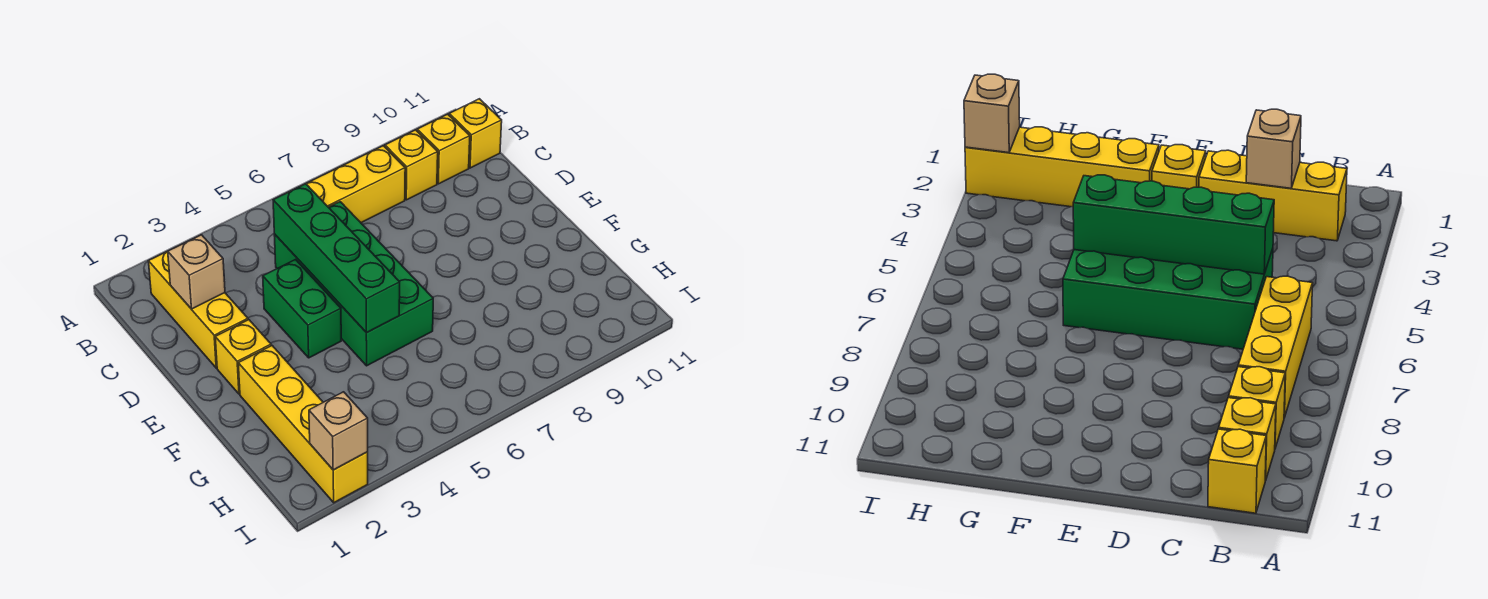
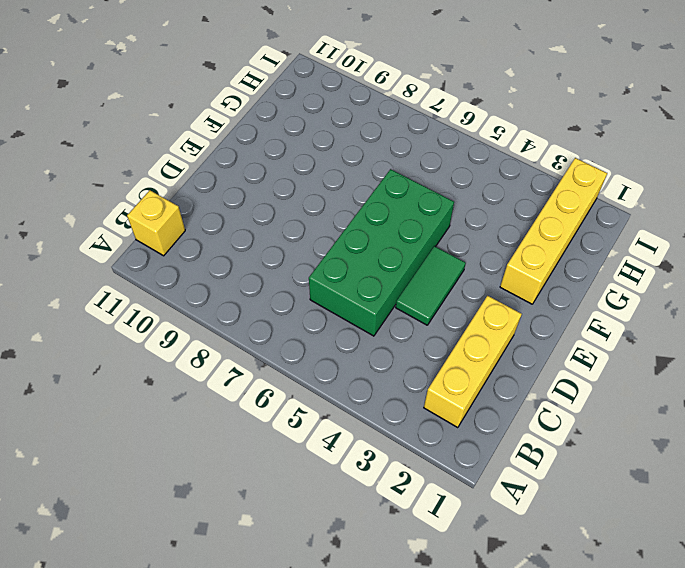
green 1x2 tile [396,246,466,325] -> green 1x2 brick [263,260,341,358]
none -> yellow 1x3 brick [306,146,405,223]
none -> yellow 1x1 brick [385,130,438,200]
none -> yellow 1x1 brick [417,114,470,184]

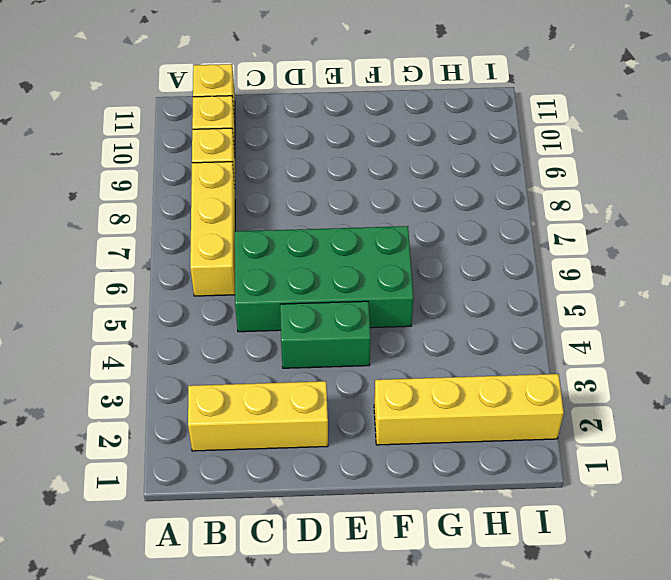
none -> yellow 1x1 brick [215,320,271,394]
none -> tan 1x1 brick [168,235,225,309]
none -> green 1x4 brick [273,184,400,333]

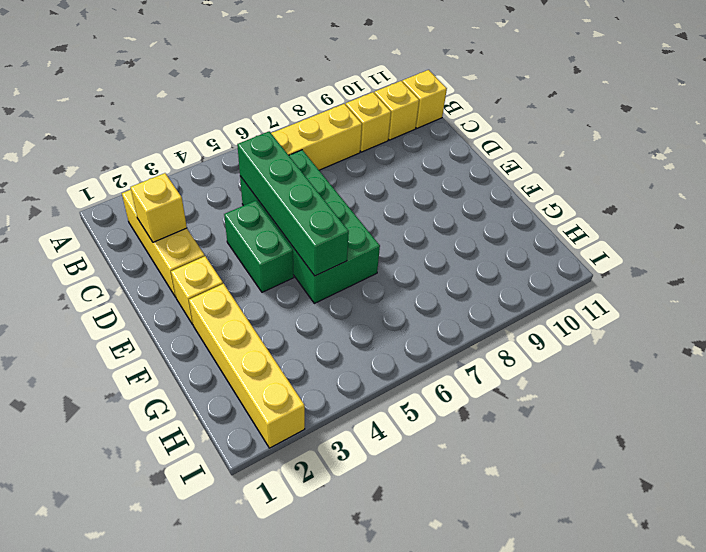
yellow 1x1 brick [130,173,187,242] -> tan 1x1 brick [168,235,225,309]
none -> tan 1x1 brick [309,392,368,470]

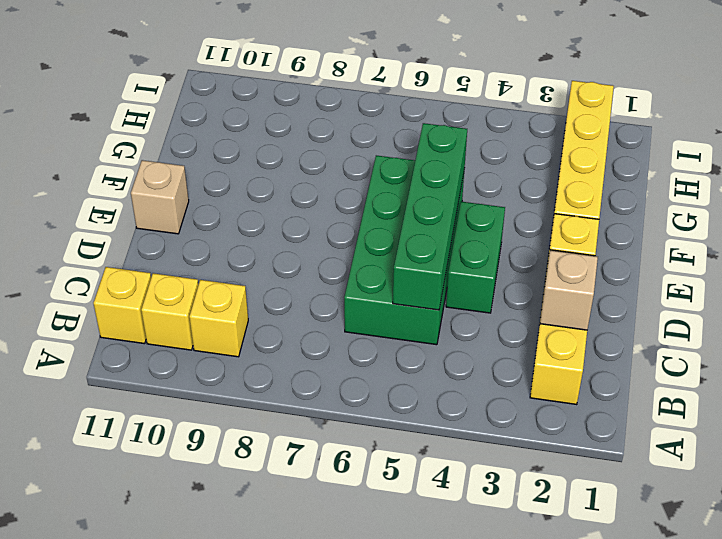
tan 1x1 brick [131,160,189,234] -> tan 1x1 brick moved to [309,392,368,470]
none -> yellow 1x3 brick [306,146,405,223]

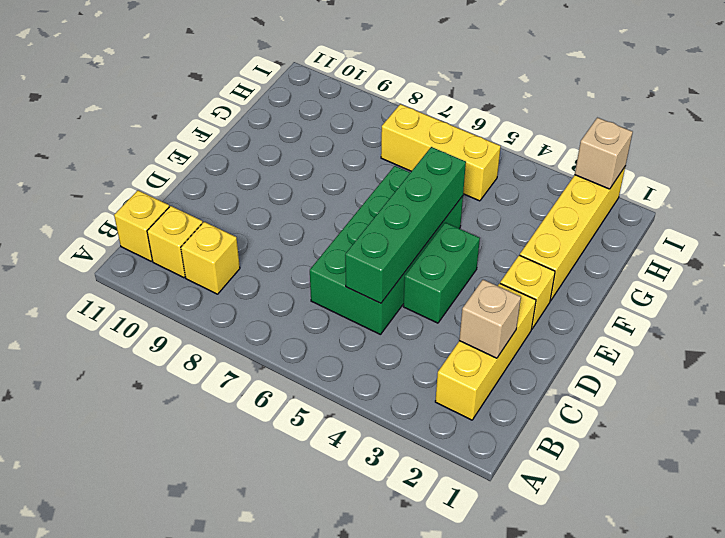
yellow 1x3 brick [381,104,501,201] -> yellow 1x3 brick moved to [306,146,405,223]

